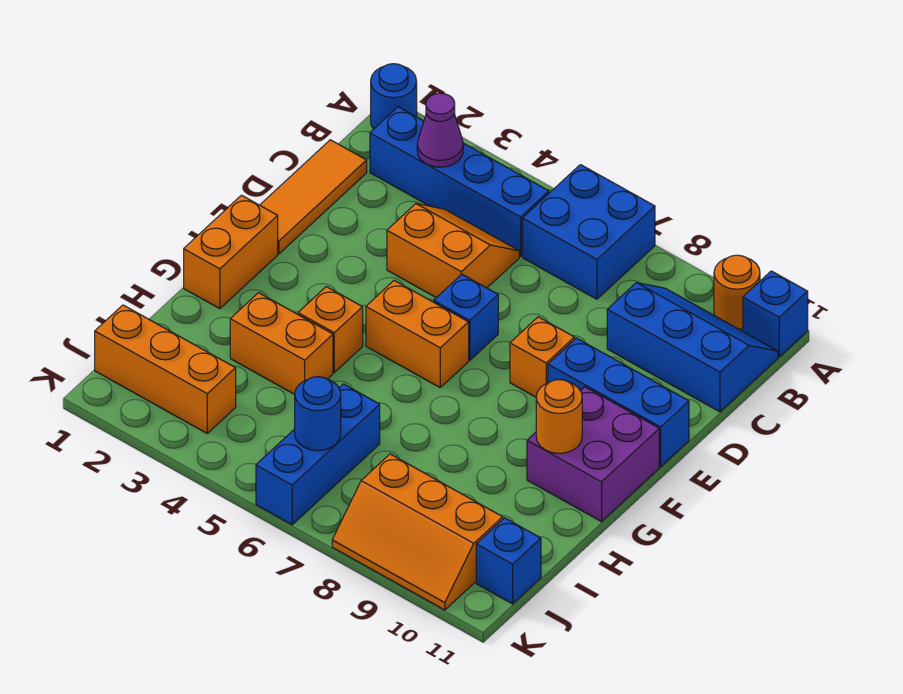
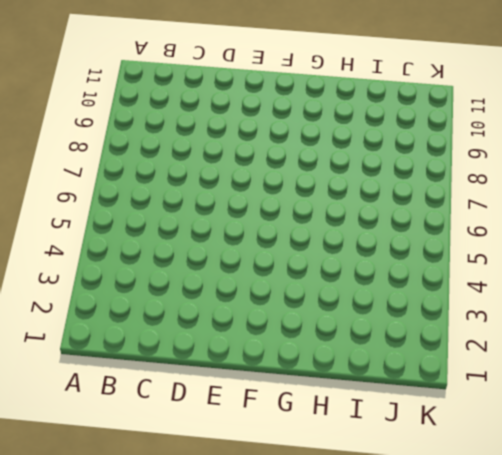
none -> blue 1x1 round brick [371,64,417,129]
none -> blue 2x2 brick [523,165,655,299]
none -> orange 1x1 round brick [714,255,760,329]

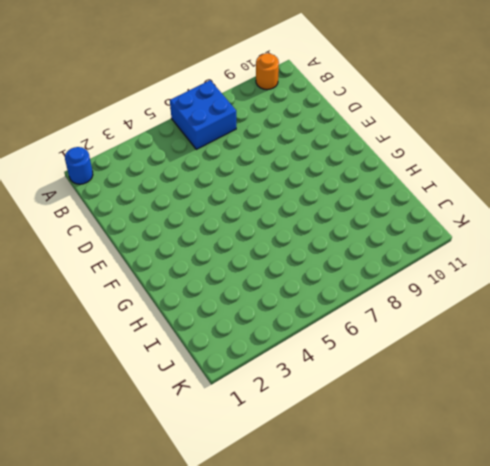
none -> blue 1x1 brick [743,271,808,357]
none -> blue 1x4 brick [370,107,549,257]
none -> blue 2x3 slope [607,283,778,412]

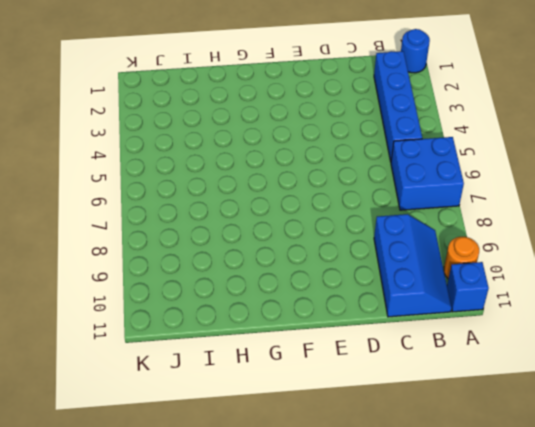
none -> orange 1x3 tile [260,140,367,254]
none -> orange 2x2 slope [387,204,519,298]
none -> blue 1x1 brick [434,274,498,360]

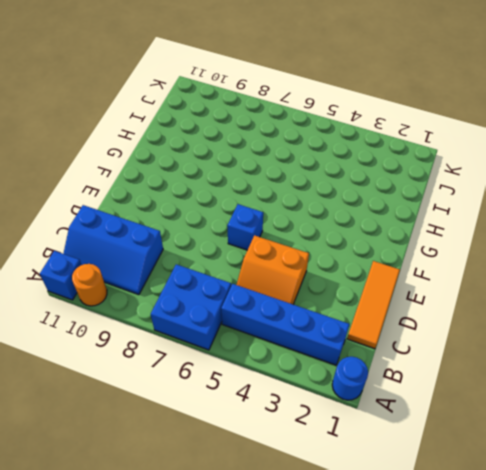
none -> orange 1x1 brick [510,317,575,397]
none -> blue 1x3 brick [548,338,689,467]
none -> orange 1x2 brick [184,195,278,309]

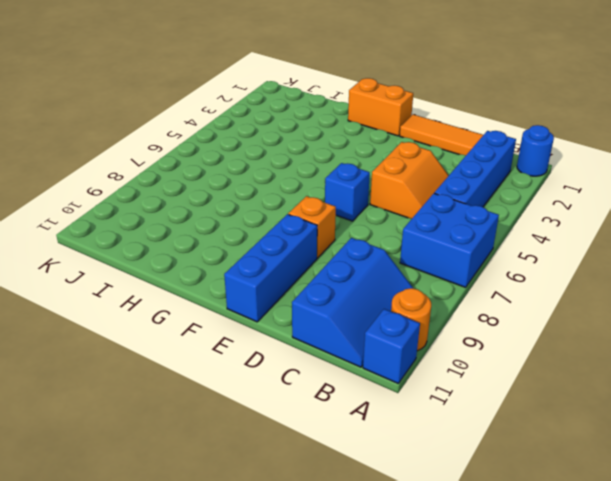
none -> orange 1x2 brick [366,281,469,387]
none -> purple 2x2 brick [527,387,659,522]
none -> orange 1x1 brick [298,287,363,372]

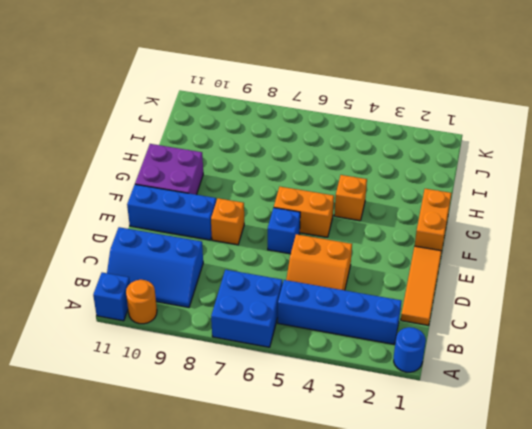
none -> orange 1x2 brick [230,293,333,394]
none -> blue 1x3 brick [256,384,380,525]
none -> orange 1x3 brick [95,305,236,433]

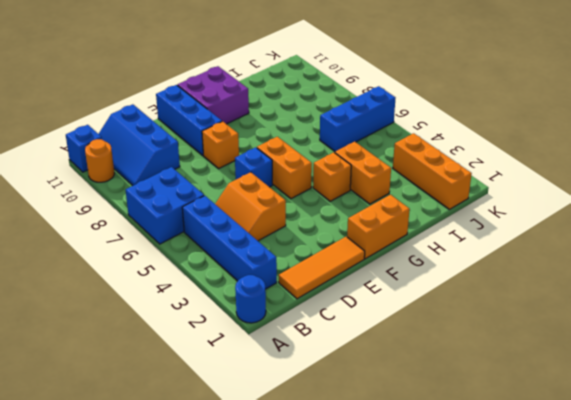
none -> orange 2x3 slope [332,454,503,610]
none -> blue 1x1 brick [476,518,541,604]
none -> purple 1x1 cone [417,93,463,167]

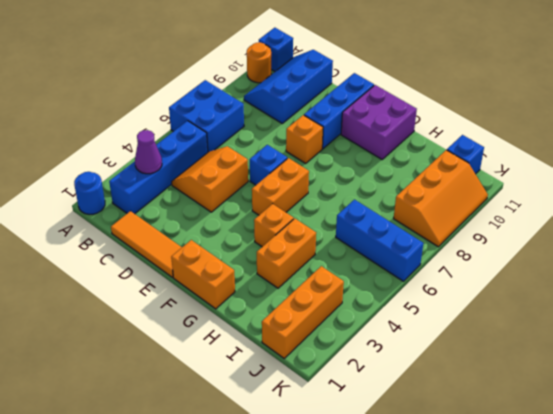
none -> orange 1x1 round brick [536,380,582,453]
none -> blue 1x1 round brick [295,377,341,451]

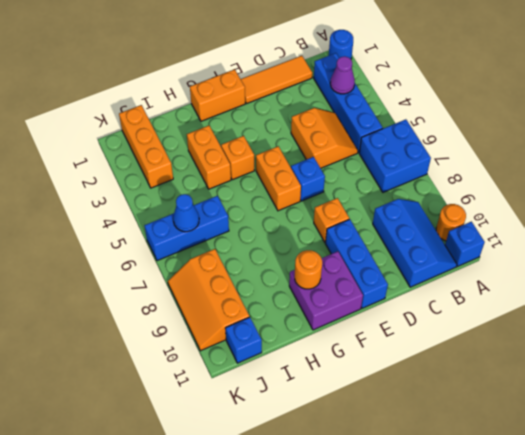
blue 1x1 cone [173,194,199,232] -> blue 1x1 round brick [295,377,341,451]

